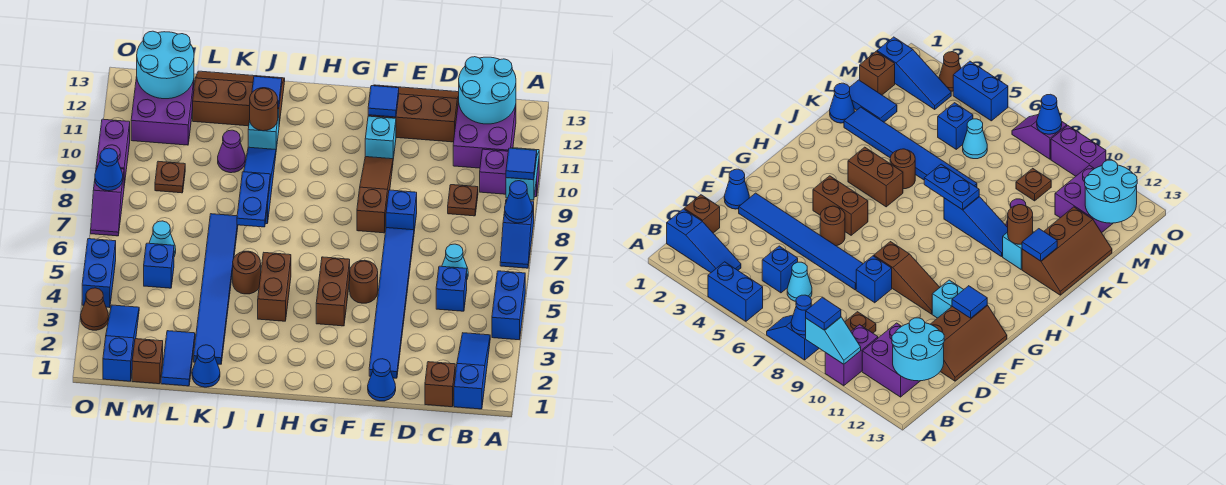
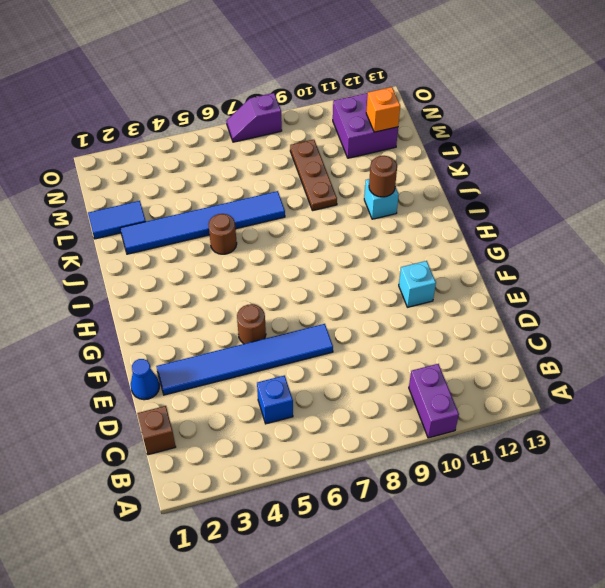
brown 1x3 plate [290,140,337,211] -> brown 1x1 plate [155,161,185,193]
orange 1x1 brick [366,87,400,132] -> cyan 2x2 round brick [137,31,194,99]
none -> blue 1x2 brick [492,271,525,340]
none -> blue 1x2 slope [500,199,534,268]
none -> blue 1x3 slope [454,333,490,409]
none -> purple 2x2 brick [453,101,516,168]

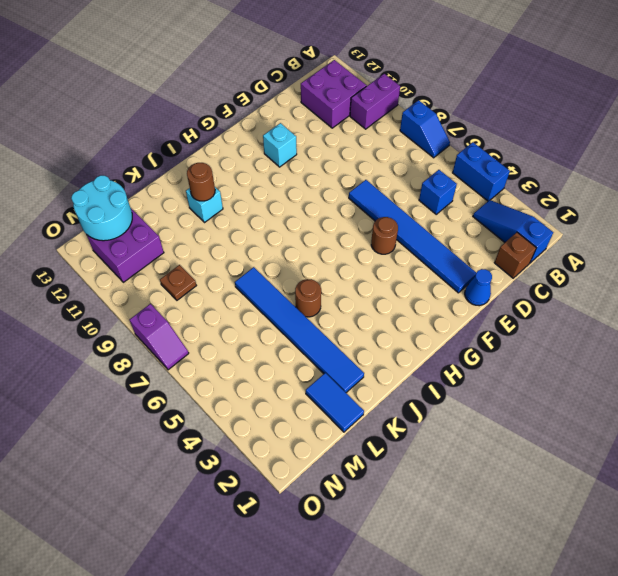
none -> cyan 1x1 cone [442,244,468,279]
none -> brown 1x1 plate [448,185,478,216]
none -> brown 2x3 slope [368,85,459,142]
none -> blue 1x1 brick [386,190,417,231]

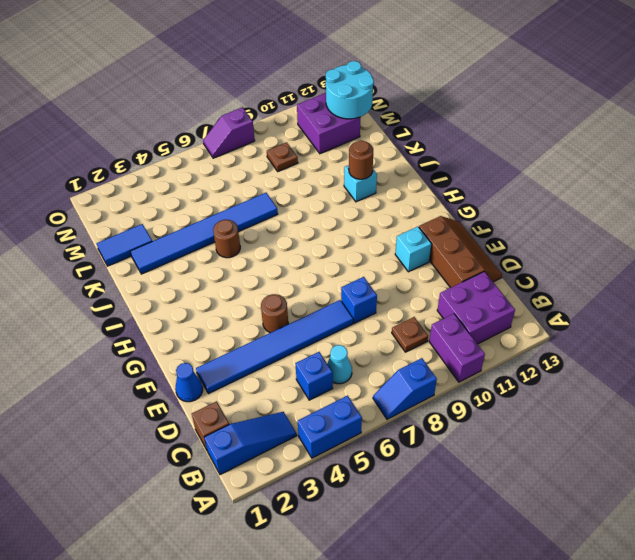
none -> brown 1x3 slope [357,157,393,233]
none -> brown 1x2 brick [316,257,350,326]
none -> brown 1x2 brick [258,253,291,321]
none -> blue 1x3 slope [244,147,276,224]

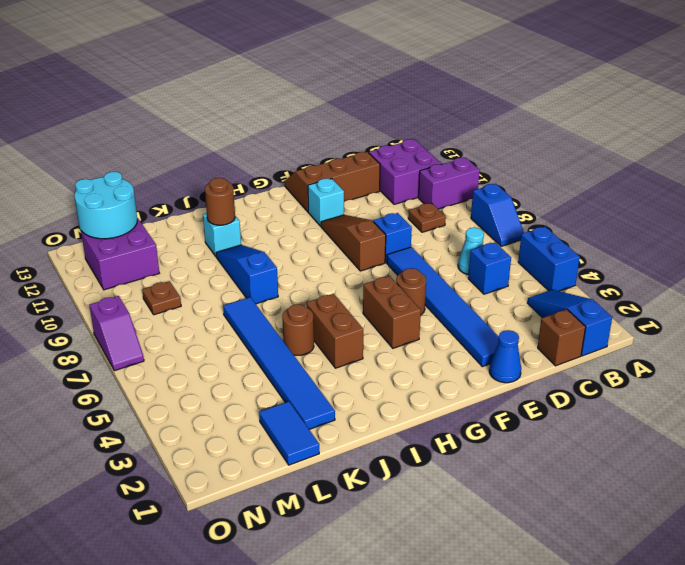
none -> brown 2x3 slope [193,71,285,126]
none -> blue 1x1 cone [192,345,220,387]
none -> purple 1x1 cone [218,130,245,173]
none -> brown 1x1 brick [132,339,163,384]

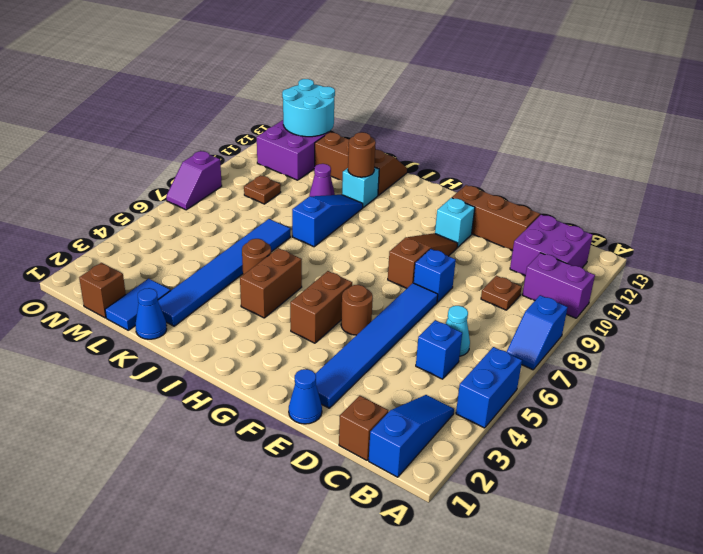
none -> blue 1x1 brick [144,243,174,288]
none -> cyan 1x1 cone [149,221,176,257]
none -> blue 1x3 slope [103,305,139,381]
none -> brown 1x1 cone [81,288,109,330]

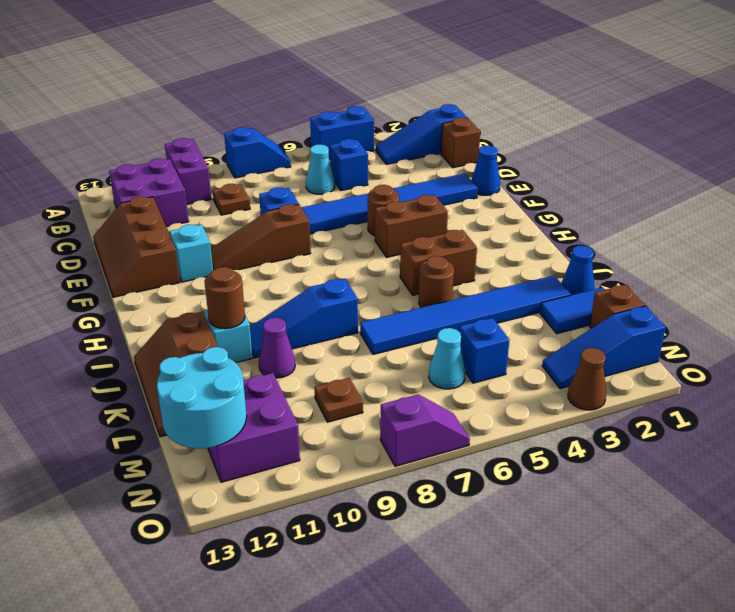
none -> blue 1x2 brick [82,239,116,308]
none -> purple 1x2 brick [96,119,130,185]
none -> blue 1x1 cone [505,181,532,223]
none -> cyan 1x2 slope [506,148,539,200]

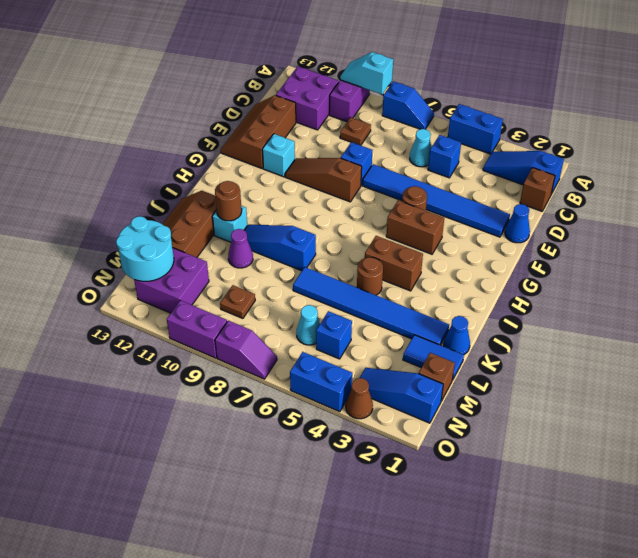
none -> blue 1x1 cone [505,181,532,223]
none -> cyan 2x2 round brick [459,57,516,124]
none -> blue 1x1 tile [368,86,399,117]
none -> blue 1x2 plate [237,172,270,227]

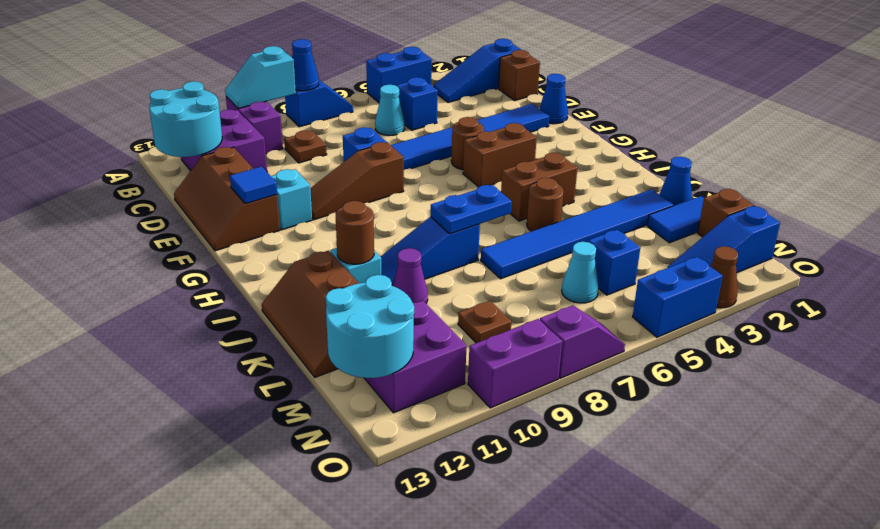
none -> blue 1x1 tile [252,76,282,108]
none -> blue 1x1 cone [95,148,123,191]
none -> blue 1x1 tile [506,148,537,180]

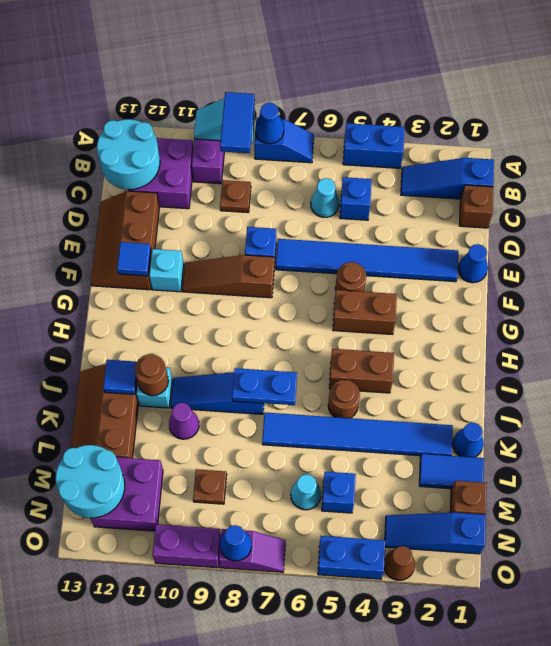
blue 1x2 tile [220,92,255,153] -> blue 1x1 tile [506,148,537,180]

